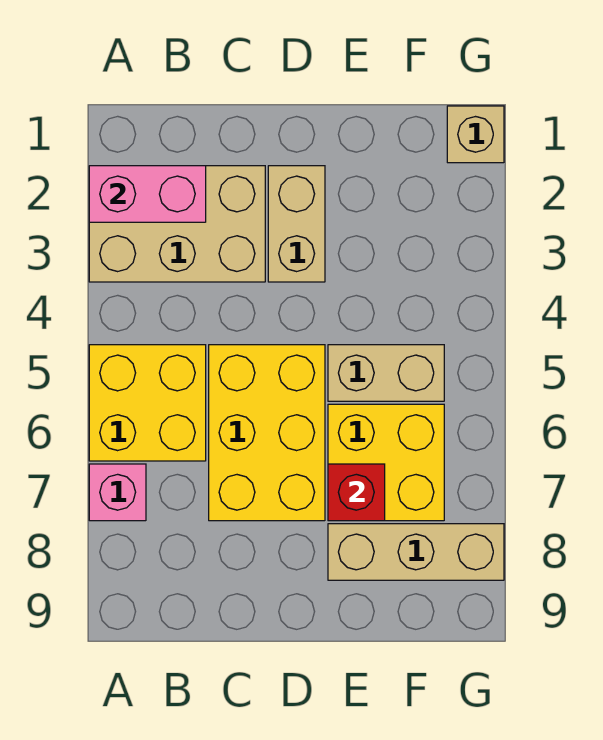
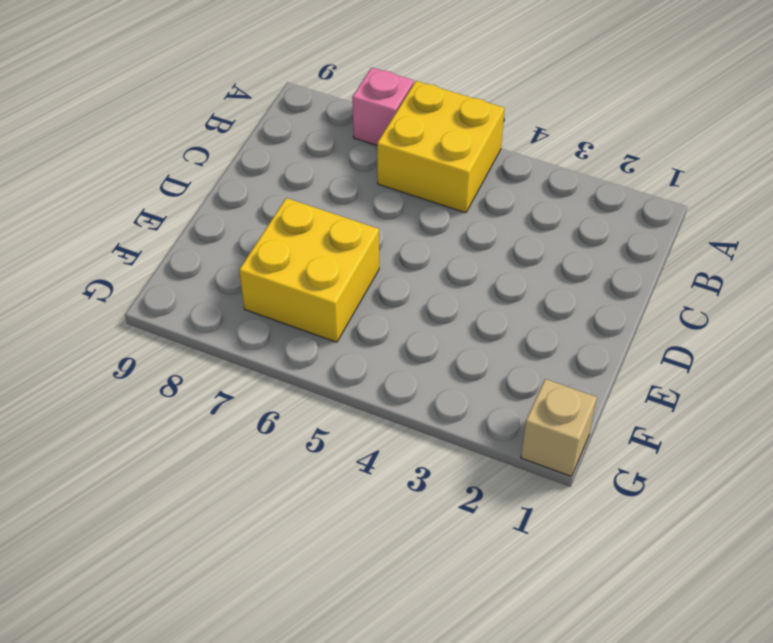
none -> tan 2x3 brick [89,166,265,282]
none -> yellow 2x3 brick [209,345,325,521]

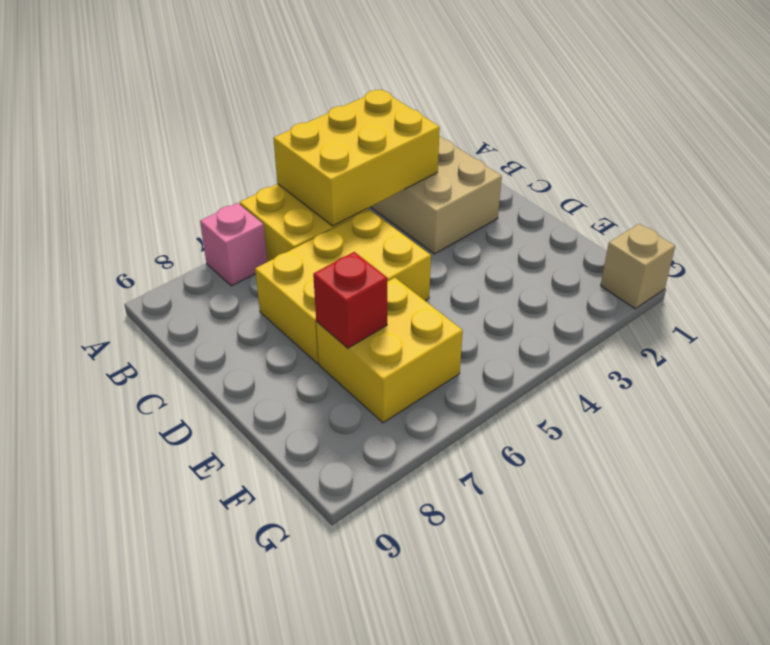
yellow 2x3 brick [273,90,440,226] -> none
none -> tan 1x2 brick [268,166,325,282]
none -> tan 1x2 brick [328,345,444,401]

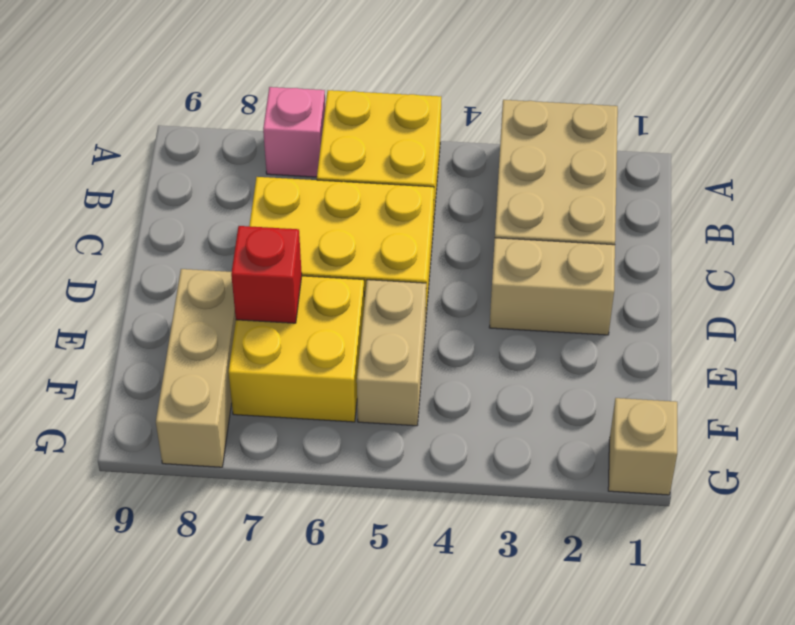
none -> pink 1x2 brick [89,166,206,222]

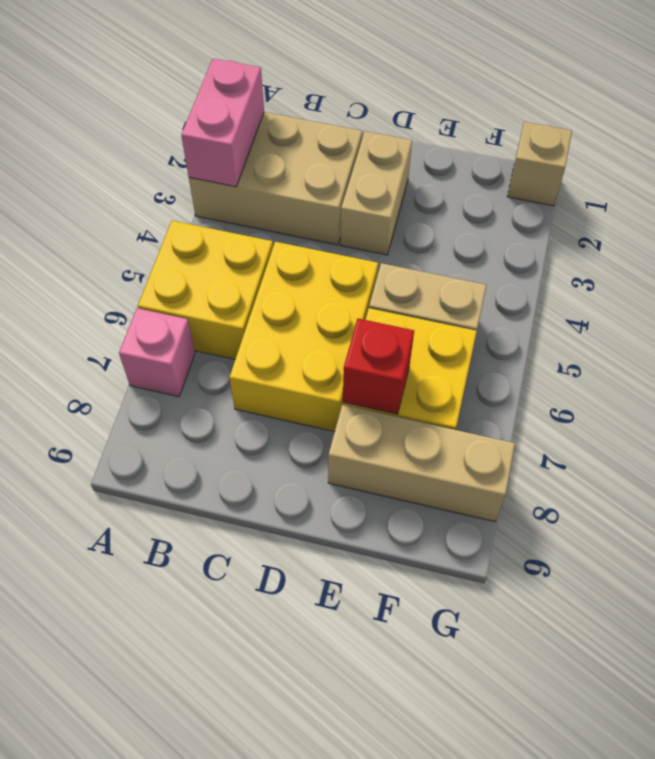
pink 1x2 brick [181,59,264,187] -> pink 1x2 brick turned to [89,166,206,222]

